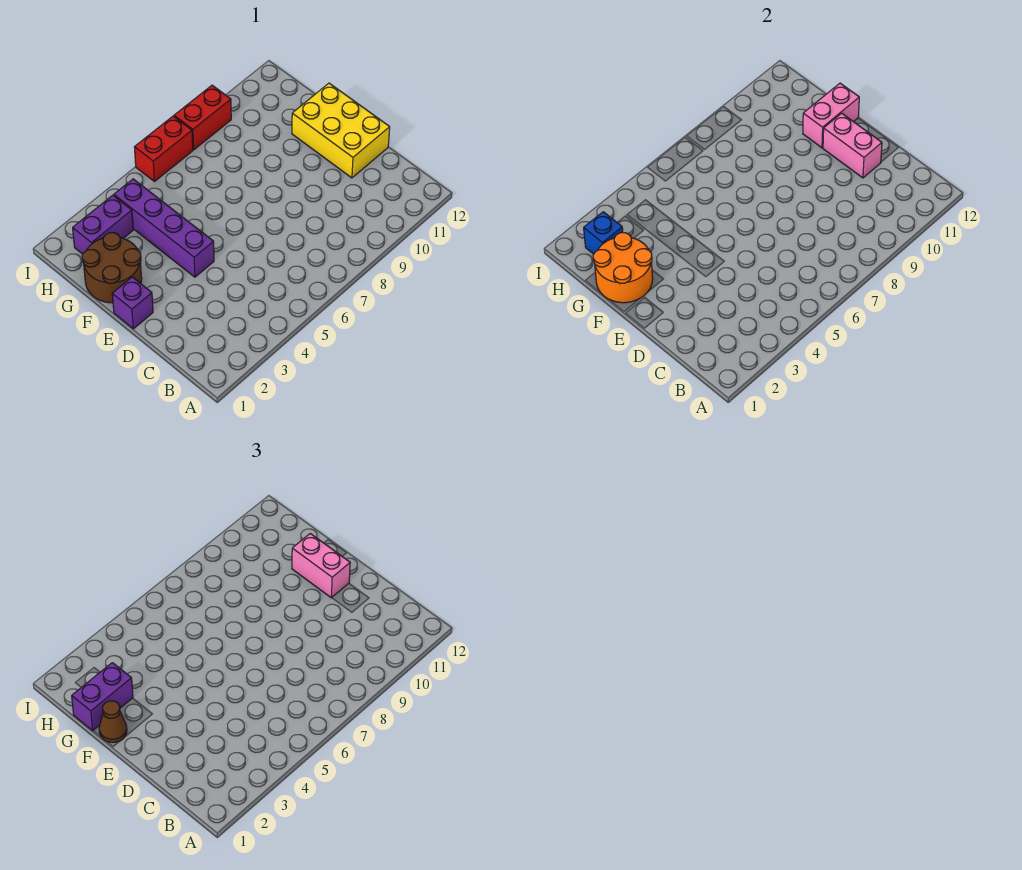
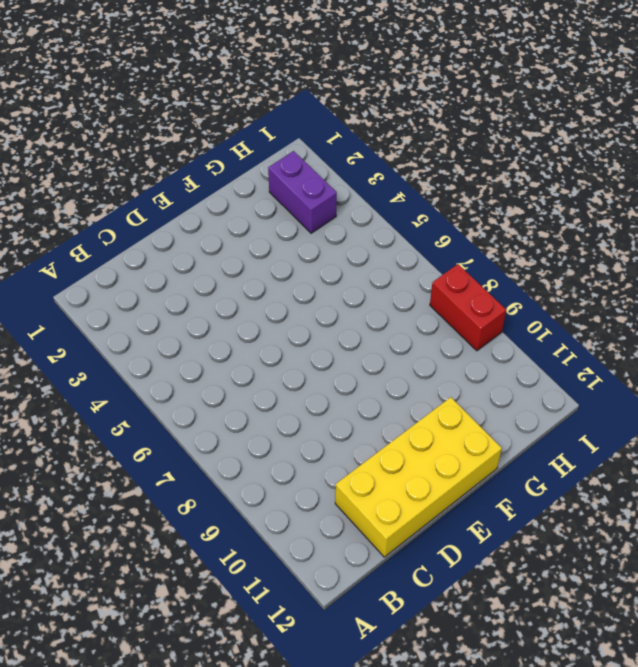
yellow 2x4 brick [335,397,502,557] -> yellow 2x3 brick [292,83,390,178]
none -> purple 1x1 brick [112,277,153,329]
none -> purple 1x4 brick [114,179,214,277]
none -> brown 2x2 round brick [82,233,142,303]

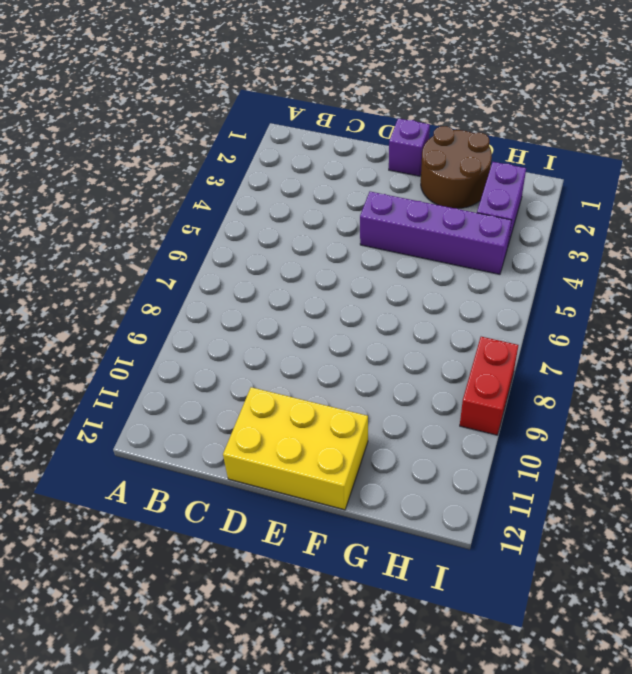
none -> red 1x2 brick [135,116,193,181]
none -> pink 1x2 brick [823,113,882,178]
none -> orange 2x2 round brick [593,233,653,303]

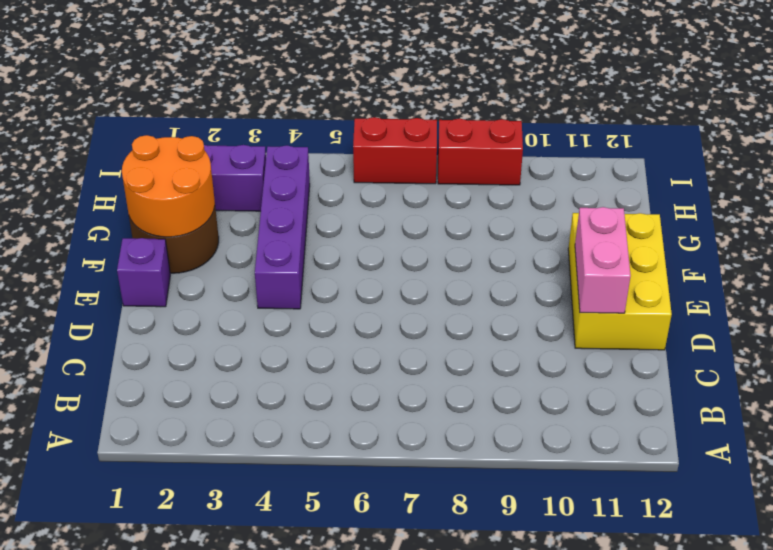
none -> pink 1x2 brick [803,83,859,148]
none -> blue 1x1 brick [584,212,623,254]
none -> pink 1x2 brick [292,534,350,598]

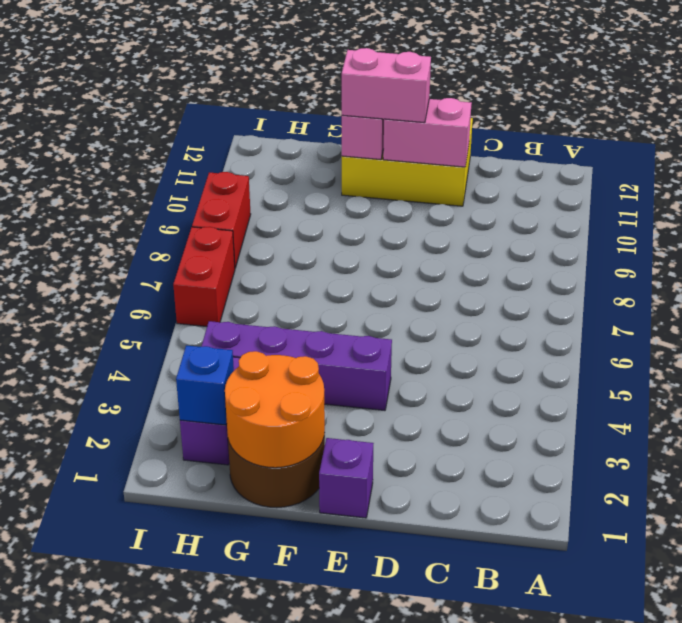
none -> brown 1x1 cone [99,701,127,742]
none -> purple 1x2 brick [72,663,133,731]

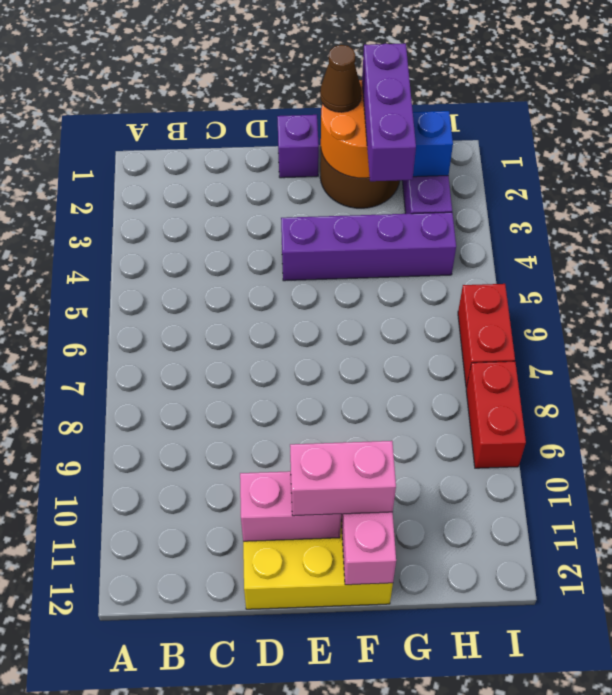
purple 1x3 brick [362,43,416,181] -> purple 1x2 brick [72,663,133,731]

